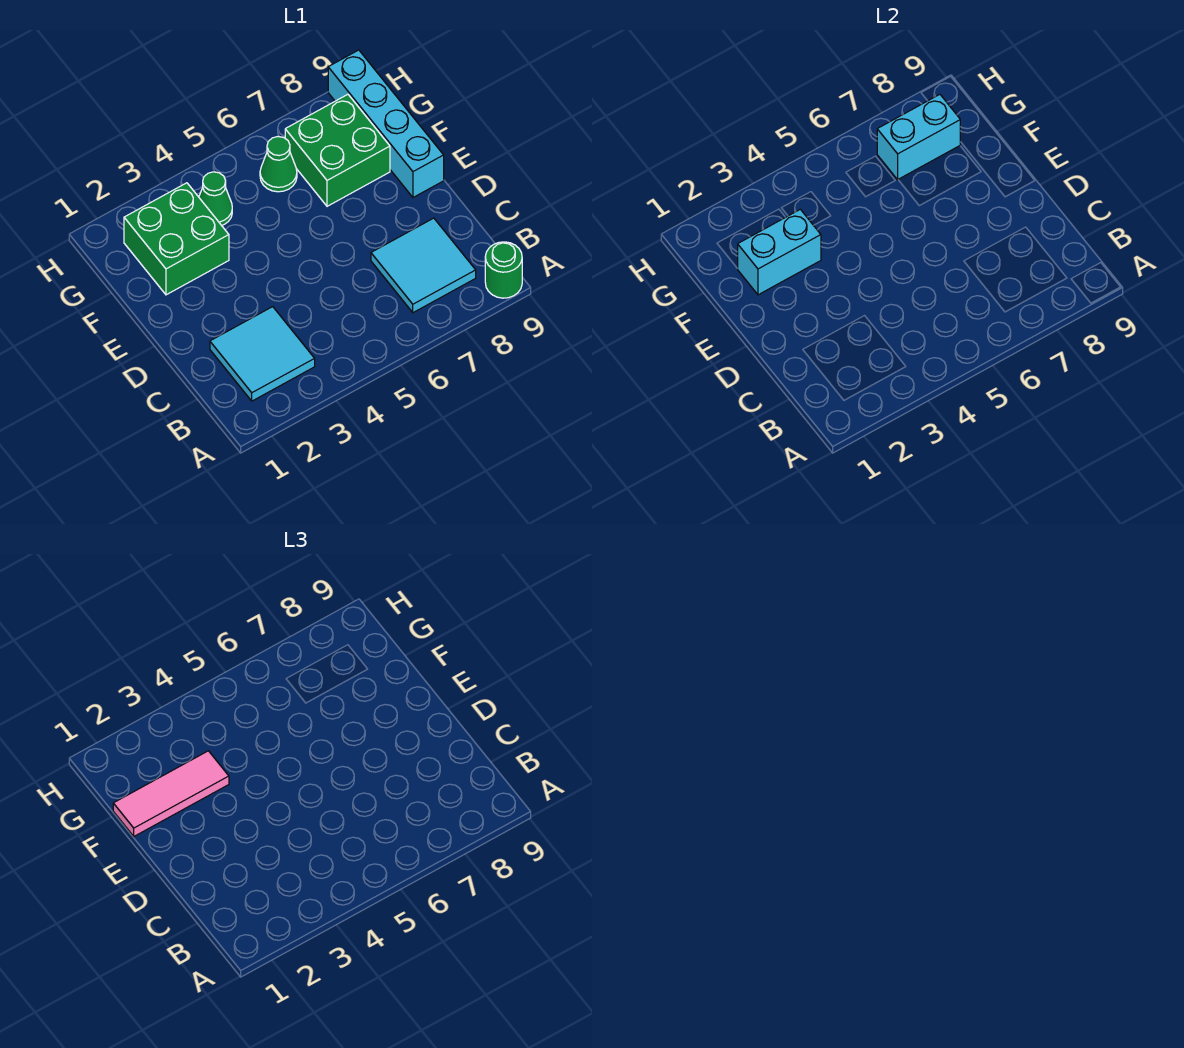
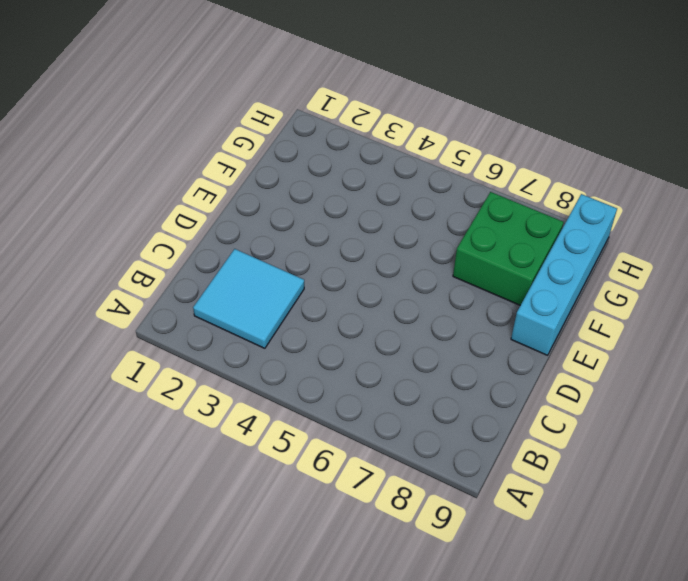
none -> green 1x1 round brick [485,242,522,298]
none -> cyan 2x2 tile [371,218,476,313]

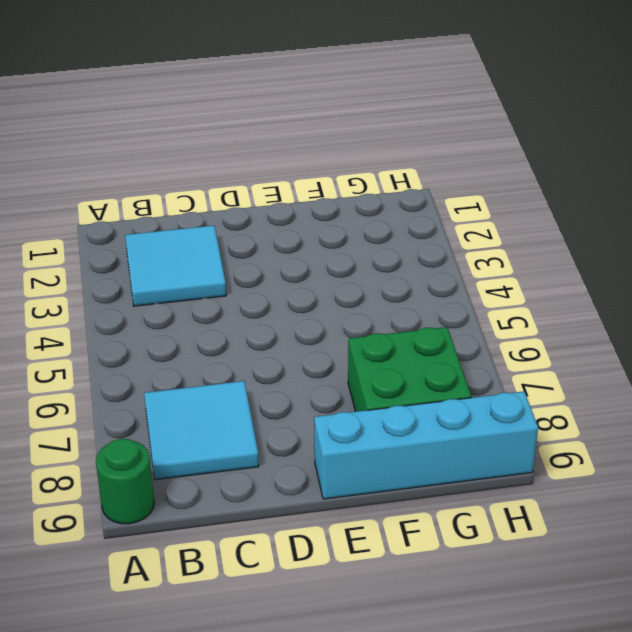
none -> green 2x2 brick [124,183,229,295]
none -> green 1x1 cone [199,172,232,225]

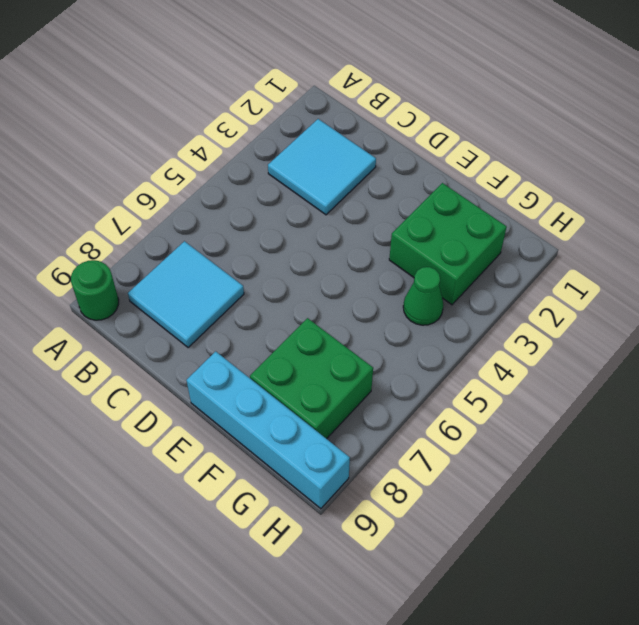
none -> green 1x1 cone [260,137,297,192]
none -> cyan 1x2 brick [737,209,821,295]

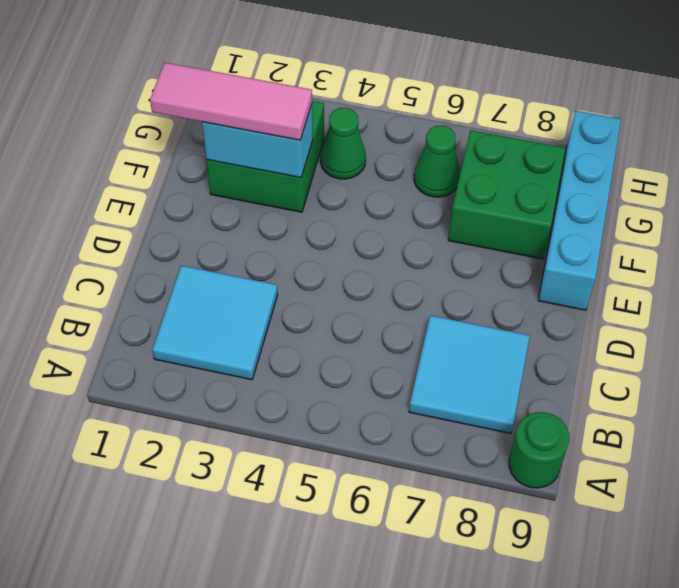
none -> cyan 1x2 brick [877,94,960,180]

